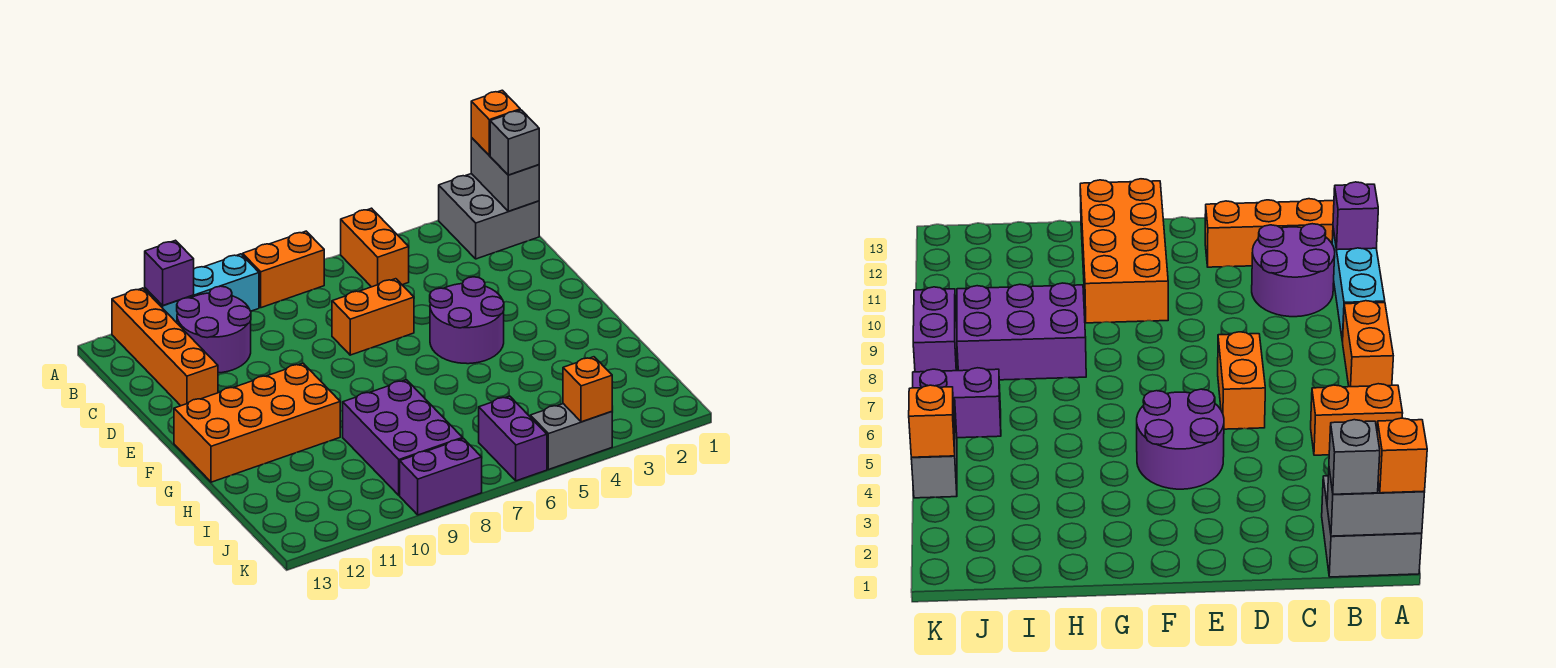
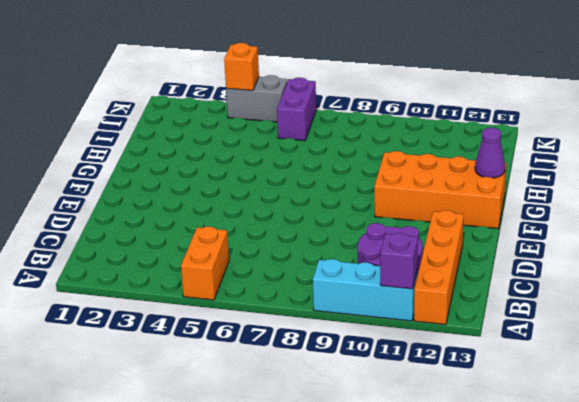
purple 1x1 cone [475,128,505,178] -> none
none -> grey 2x2 brick [439,174,539,259]
none -> orange 1x2 brick [243,231,324,308]
none -> orange 1x2 brick [332,279,414,355]

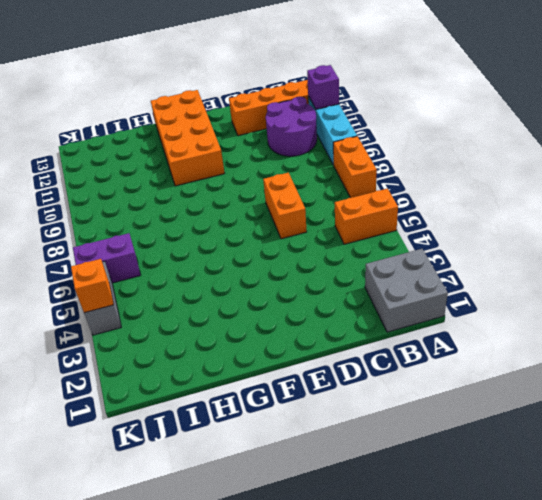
none -> purple 2x2 round brick [430,277,504,364]
none -> purple 2x3 brick [343,380,463,495]
none -> purple 1x2 brick [400,438,482,515]

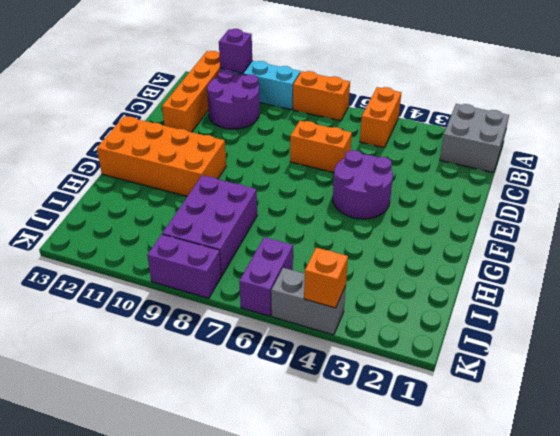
none -> grey 1x2 brick [471,138,539,211]
none -> orange 1x1 brick [471,90,520,155]
none -> grey 1x1 brick [490,110,539,175]

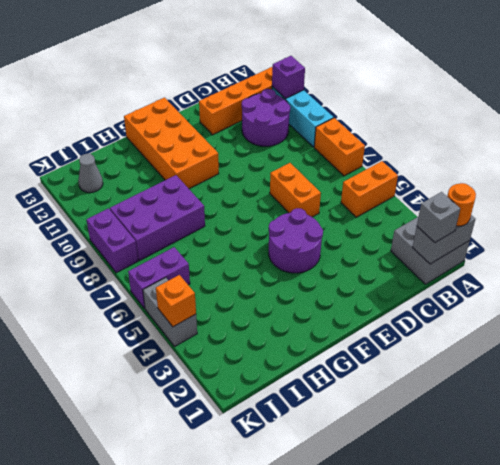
orange 1x1 round brick [447,183,476,226] -> orange 1x1 brick [471,90,520,155]
grey 1x1 cone [78,154,103,193] -> none

